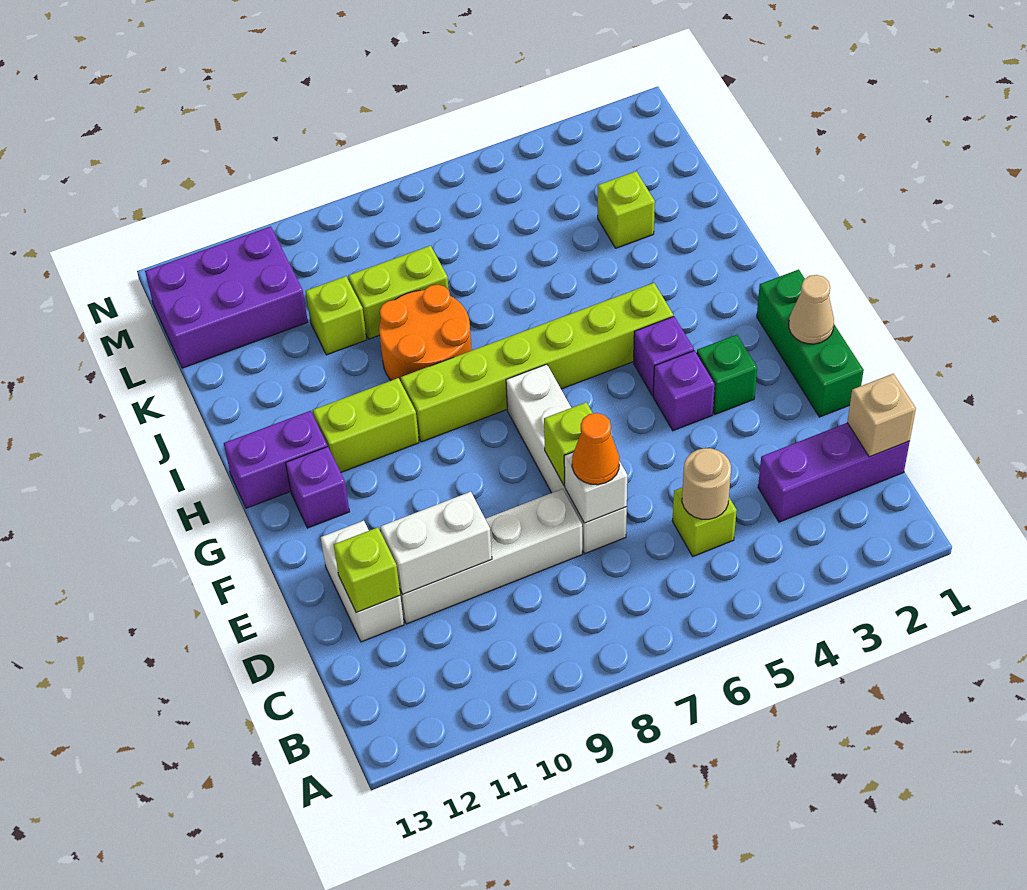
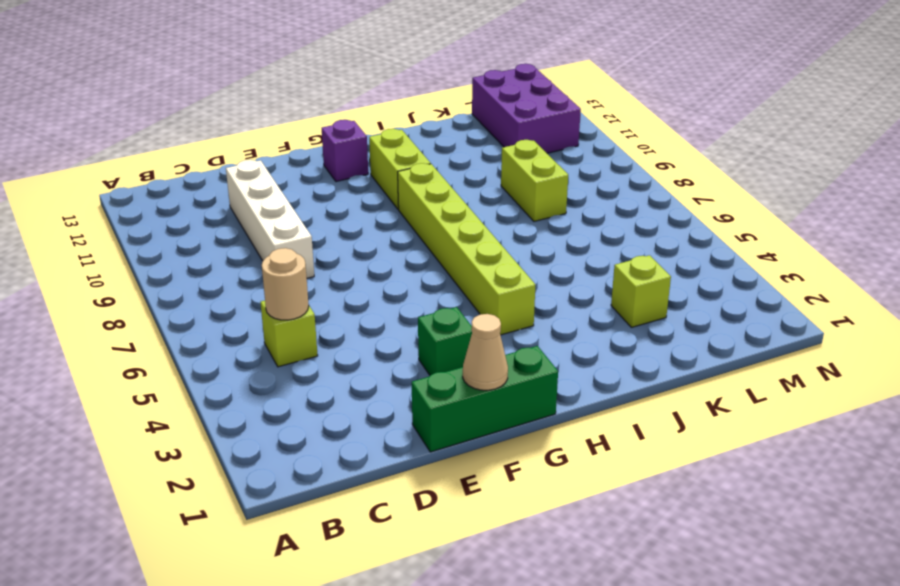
none -> purple 1x3 brick [758,423,910,522]
none -> white 1x4 brick [506,364,627,554]
none -> white 1x2 brick [321,521,404,642]

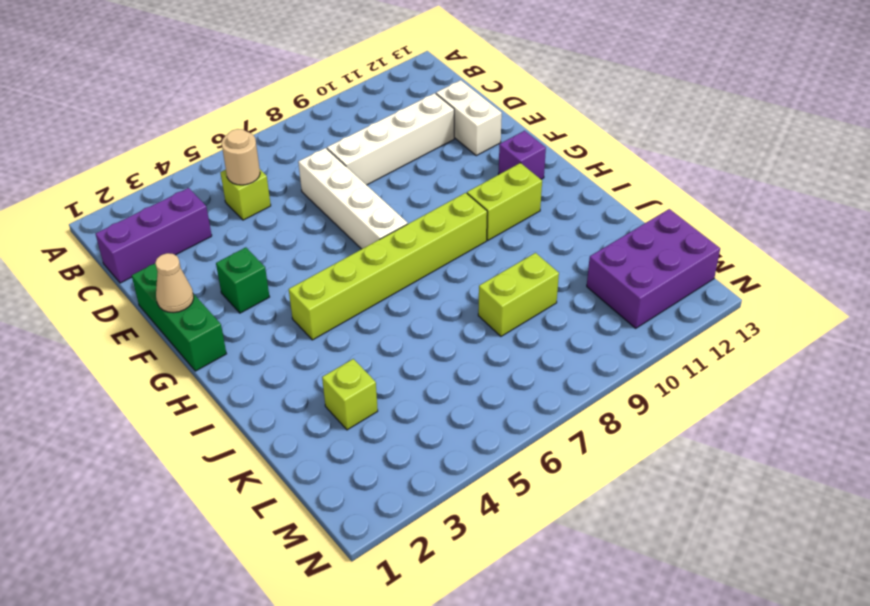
none -> purple 1x1 brick [653,351,715,431]
none -> purple 1x1 brick [634,316,694,396]
none -> purple 1x2 brick [224,411,327,508]

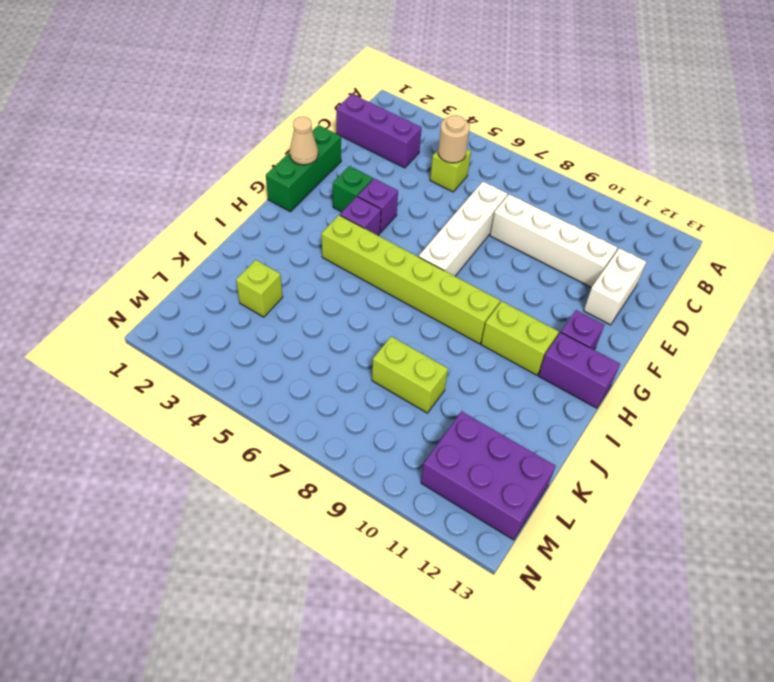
none -> orange 2x2 round brick [379,285,472,382]
none -> lime 1x1 brick [306,276,367,355]
none -> tan 1x1 brick [847,374,916,457]

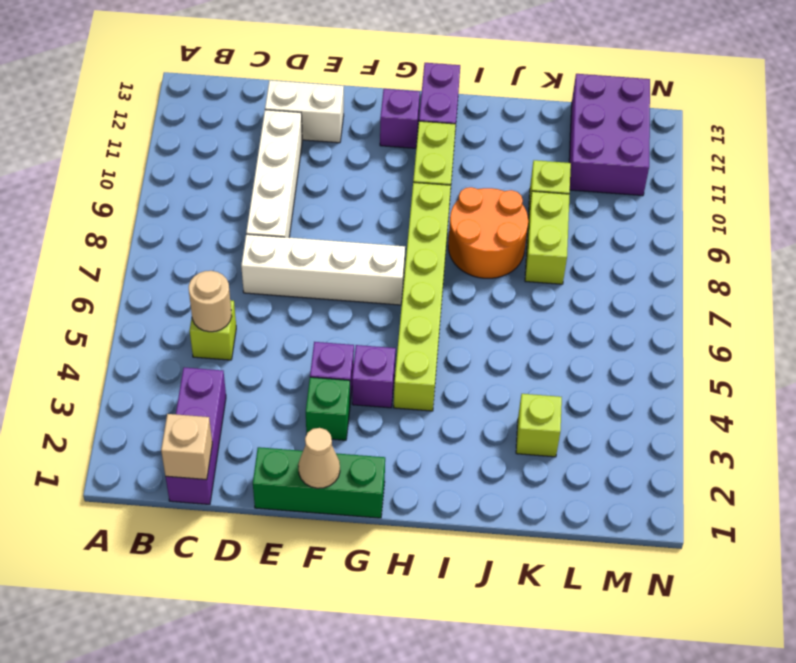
none -> white 1x1 brick [564,452,627,523]
none -> white 1x2 brick [381,492,492,594]
none -> lime 1x1 brick [334,527,400,613]

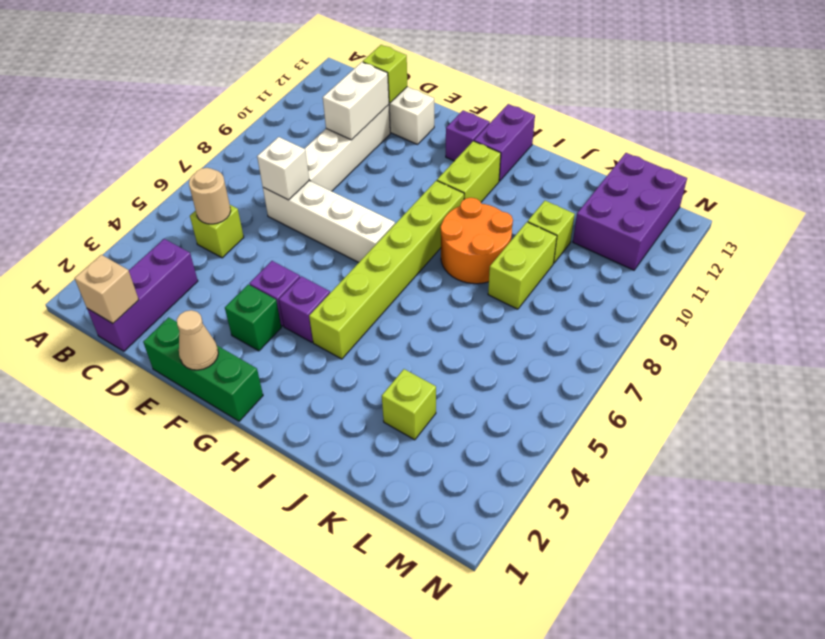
none -> lime 1x1 brick [544,402,593,485]
none -> orange 1x1 cone [572,413,619,485]

